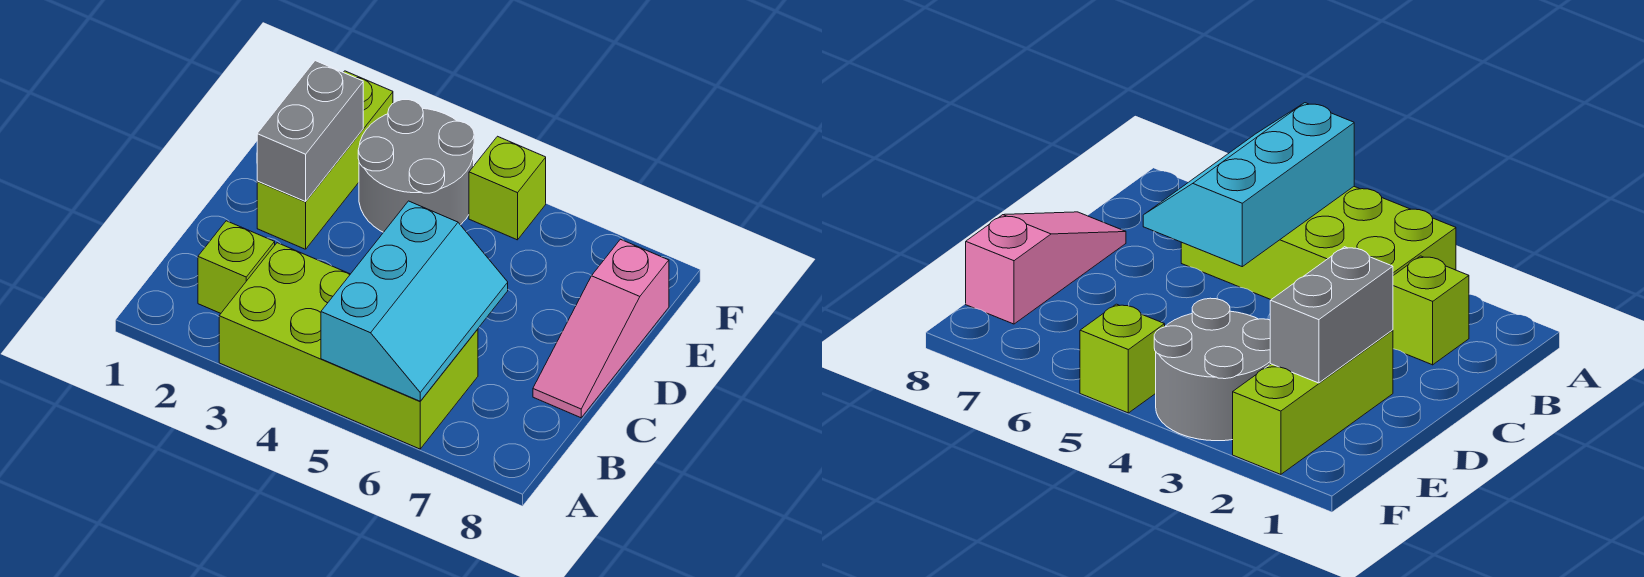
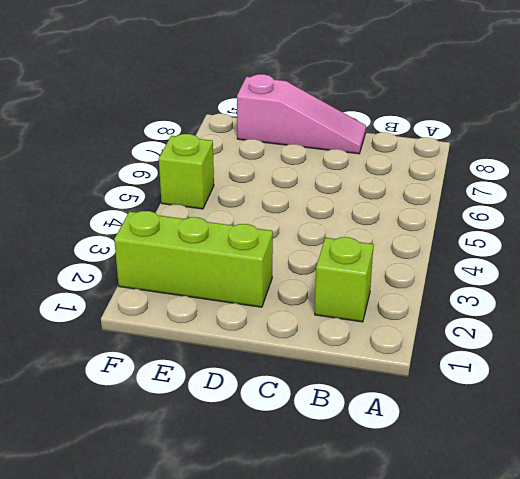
none -> lime 2x4 brick [219,243,478,449]
none -> grey 2x2 round brick [358,100,474,232]

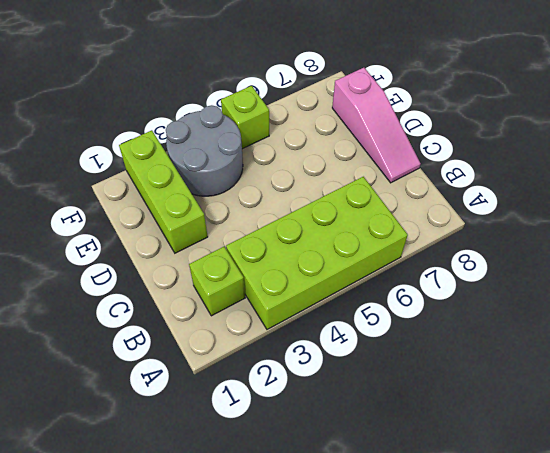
none -> cyan 2x3 slope [321,201,508,401]
none -> grey 1x2 brick [257,61,363,202]

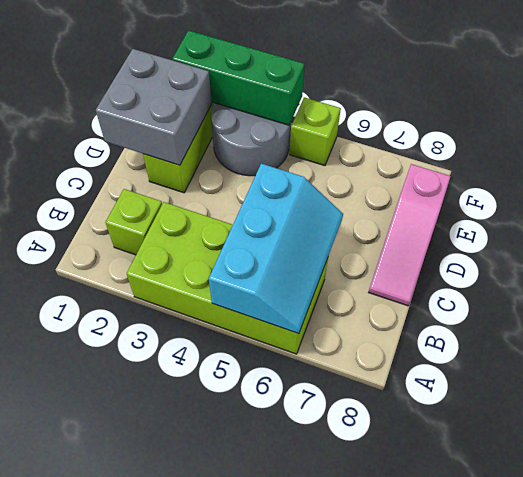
grey 2x2 brick [96,49,212,165] -> grey 1x2 brick [257,61,363,202]
green 1x3 brick [172,31,304,125] -> none

